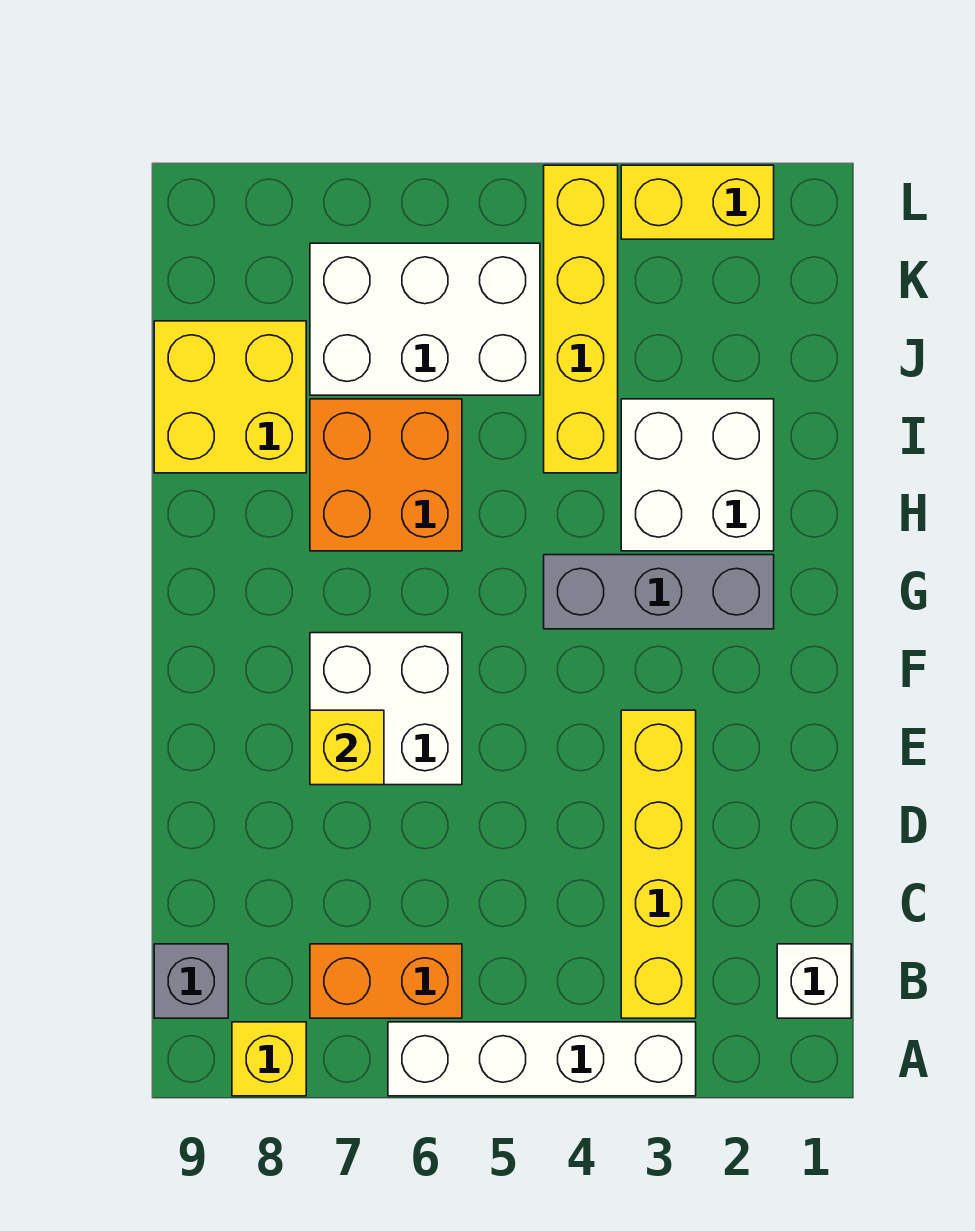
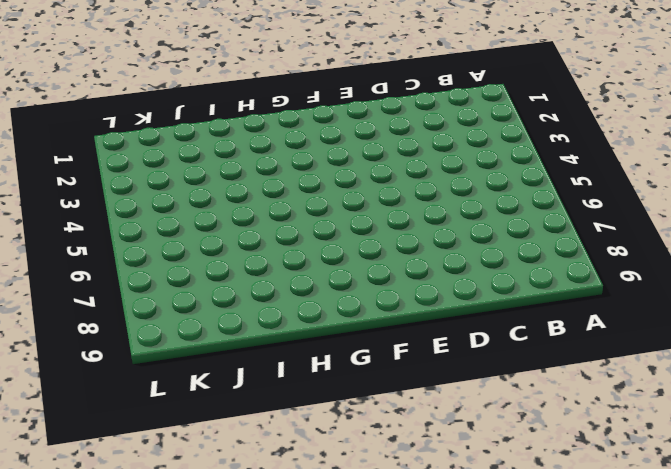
none -> white 1x4 brick [388,1022,696,1096]
none -> yellow 1x1 brick [232,1022,306,1096]
none -> white 1x1 brick [777,944,851,1018]

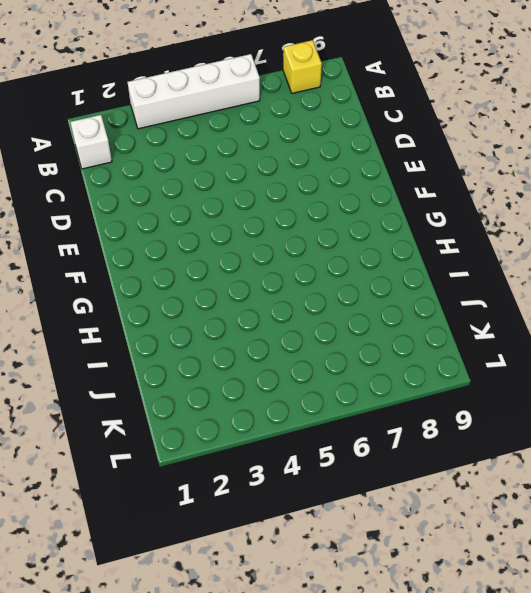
none -> yellow 1x4 brick [621,710,696,1018]
none -> orange 1x2 brick [310,944,462,1018]
none -> grey 1x1 brick [154,944,228,1018]

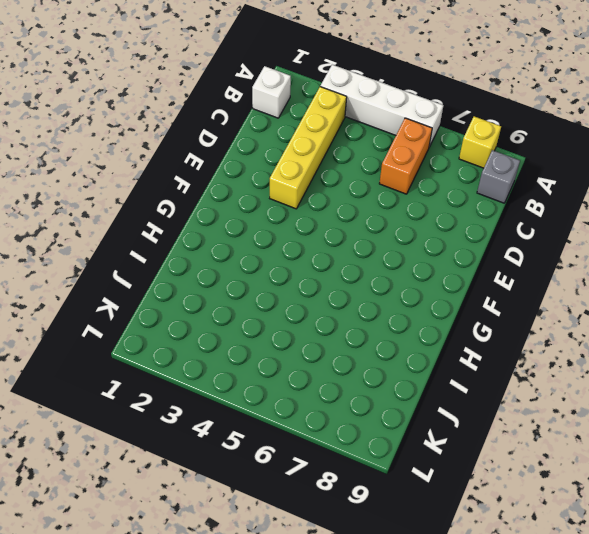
orange 1x2 brick [379,118,432,194] -> orange 1x2 brick turned to [310,944,462,1018]
none -> white 2x2 brick [310,633,462,785]
none -> grey 1x3 brick [544,555,774,629]
none -> white 2x2 brick [621,399,774,551]

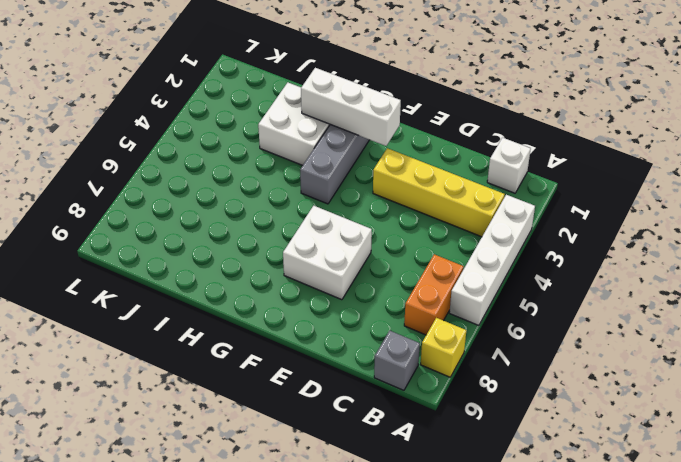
white 1x3 brick [301,68,401,146] -> none
none -> orange 2x2 brick [310,399,462,551]
none -> yellow 1x4 brick [544,165,618,473]
none -> yellow 2x2 brick [154,321,306,473]

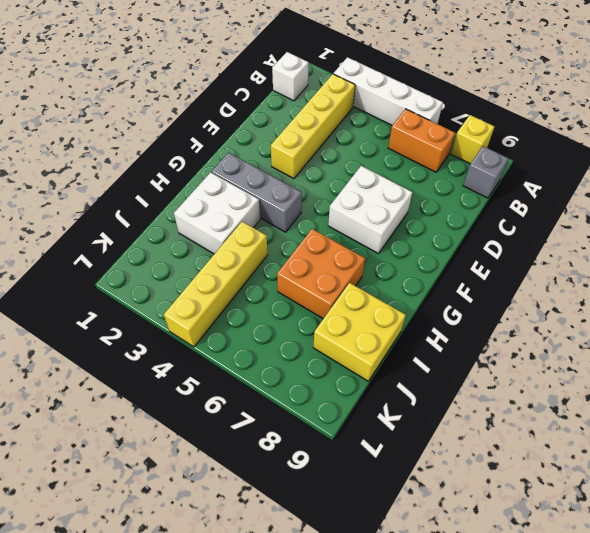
none -> white 2x3 brick [310,243,540,395]
none -> yellow 1x2 brick [621,165,774,239]
none -> yellow 1x1 brick [310,710,384,785]

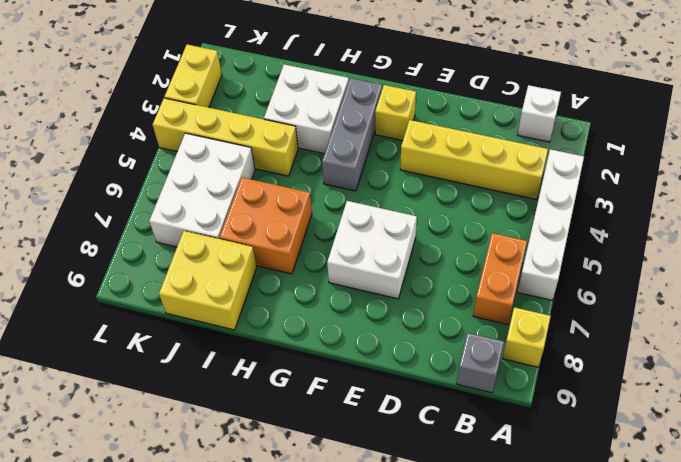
yellow 1x1 brick [375,85,416,141] -> yellow 1x1 brick moved to [310,710,384,785]

